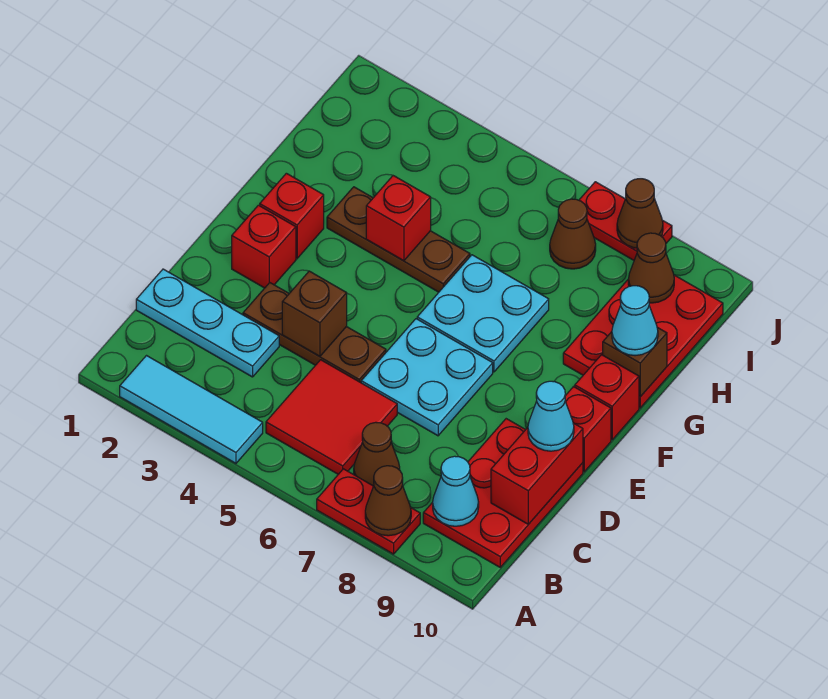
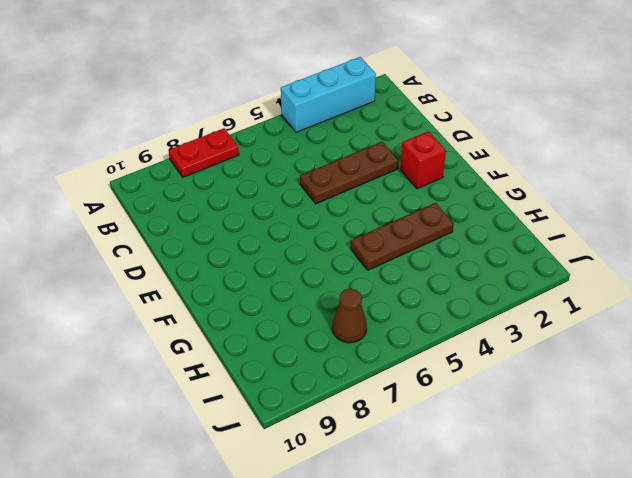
cyan 1x3 brick [281,57,376,132] -> cyan 1x3 tile [120,356,263,463]
none -> red 2x2 tile [266,360,397,474]
none -> brown 1x1 cone [354,422,400,486]
none -> red 2x3 plate [423,419,583,567]

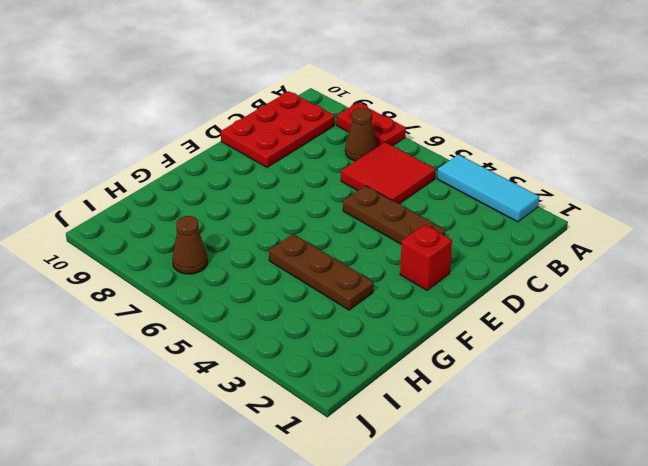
none -> cyan 1x3 plate [136,269,279,377]
none -> cyan 2x2 plate [361,319,493,436]
none -> red 1x1 brick [565,387,611,472]

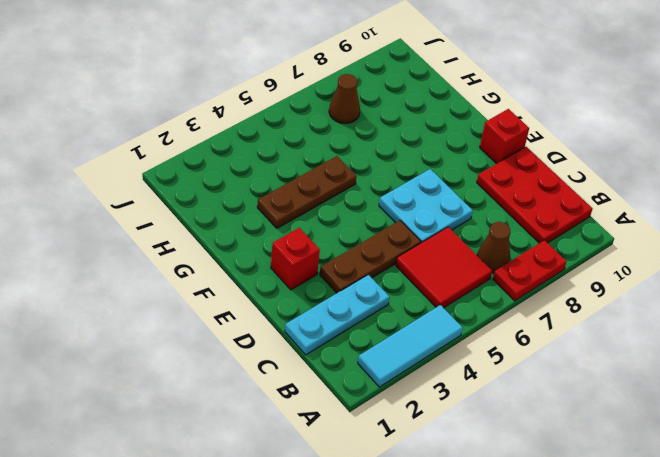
none -> red 1x1 brick [260,173,324,258]
none -> cyan 2x2 plate [417,255,549,372]
none -> red 1x1 brick [575,355,639,440]

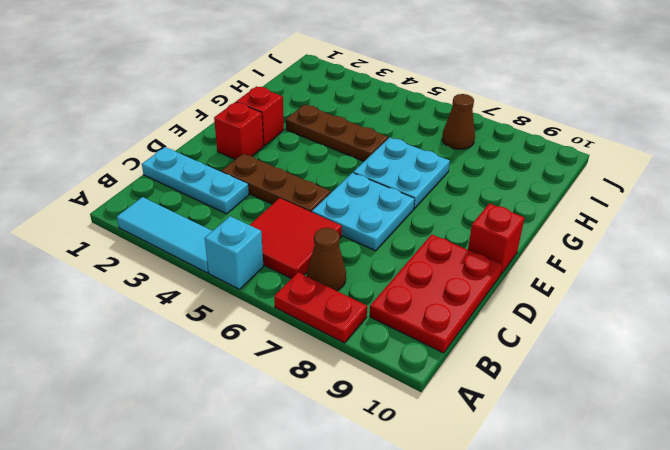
cyan 1x1 brick [205,216,263,289] -> none
none -> red 1x1 brick [575,355,639,440]
none -> red 2x3 plate [563,275,723,408]
none -> red 1x2 plate [579,182,672,260]

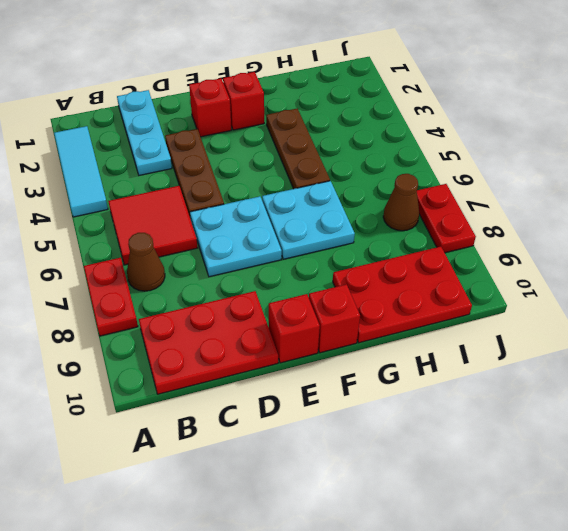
none -> brown 1x1 cone [365,466,411,536]
none -> cyan 1x1 cone [433,456,479,526]
none -> red 1x2 brick [491,423,583,524]

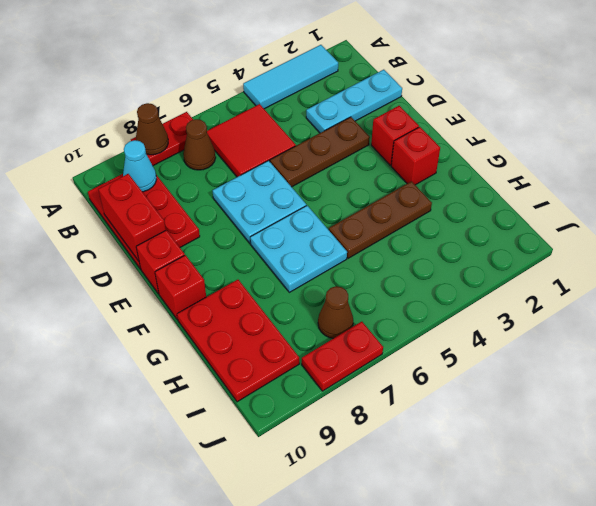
none -> brown 1x1 brick [282,271,347,357]
none -> red 1x1 brick [366,176,431,261]
none -> brown 1x1 brick [603,327,667,397]

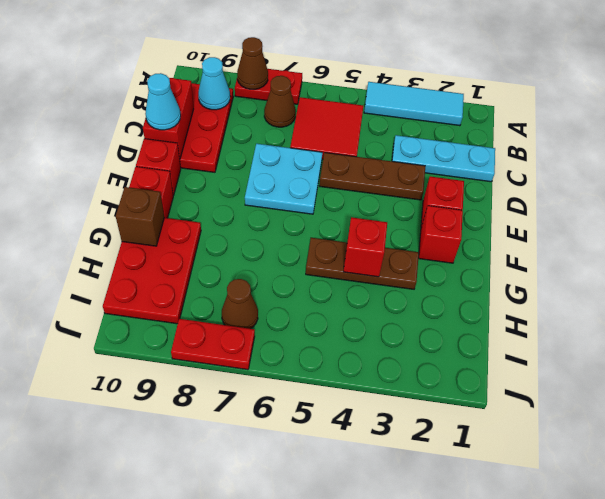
none -> cyan 2x2 plate [417,255,549,372]
none -> brown 1x1 brick [282,271,347,357]
none -> brown 1x1 cone [628,233,674,303]

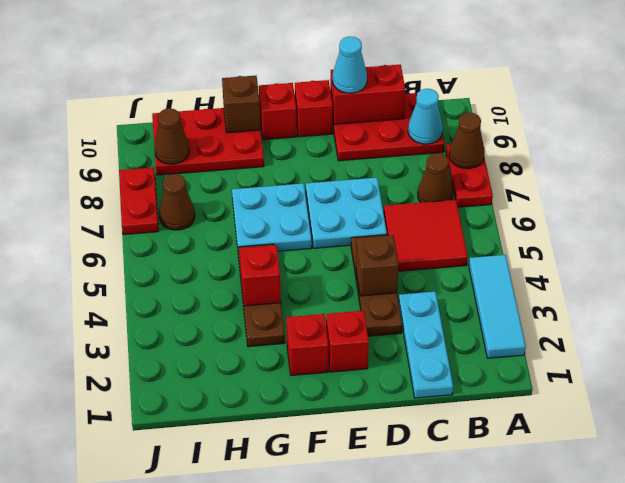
none -> brown 1x1 cone [617,179,663,248]
none -> cyan 1x1 cone [612,286,658,356]

